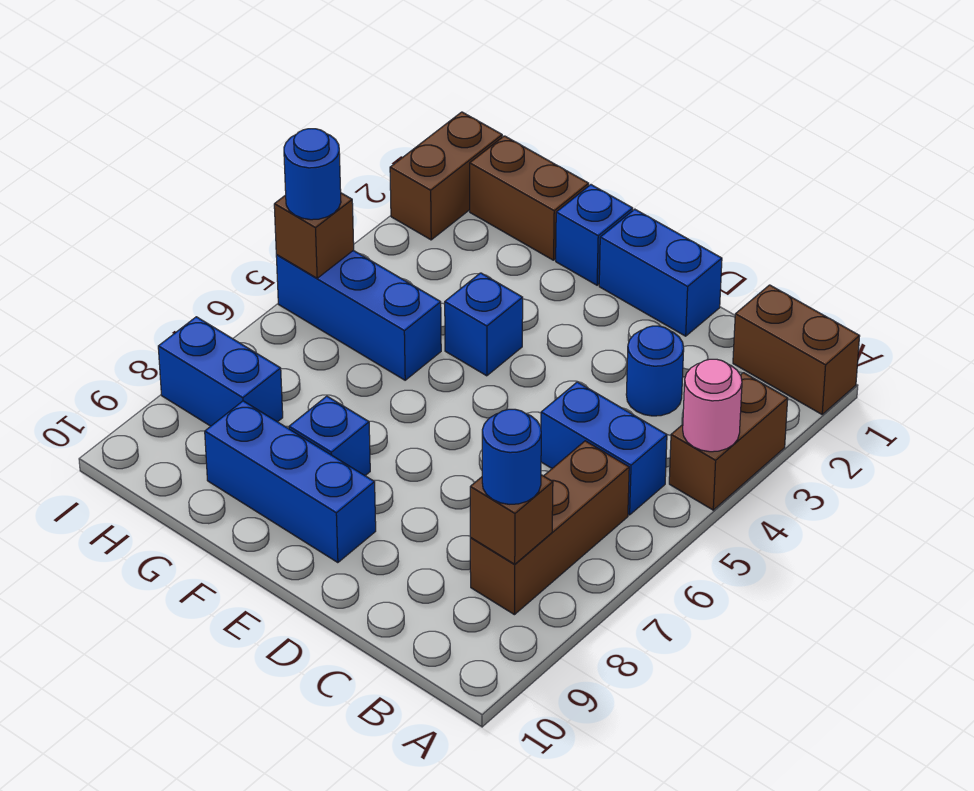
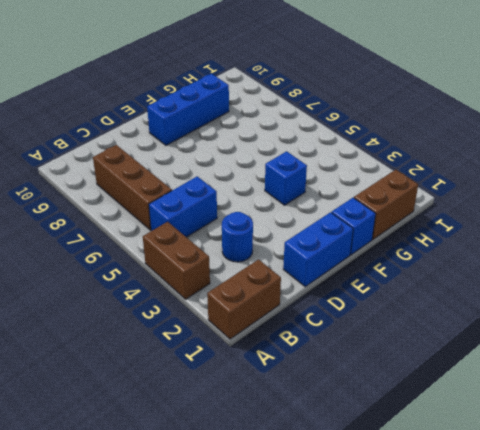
none -> blue 1x1 brick [289,396,370,476]
none -> blue 1x3 brick [276,250,441,380]
none -> blue 1x2 brick [158,317,283,426]

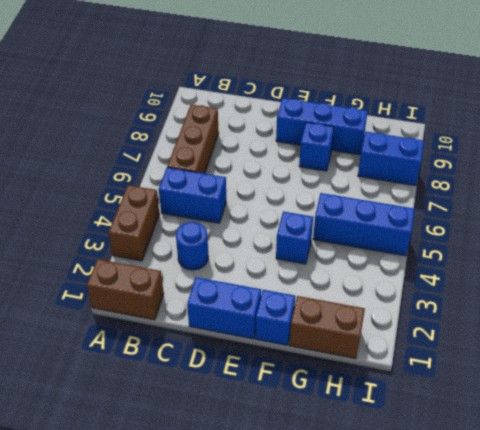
none -> brown 1x2 brick [390,112,502,240]
none -> pink 1x1 round brick [683,359,742,452]
none -> brown 1x1 brick [470,475,553,564]

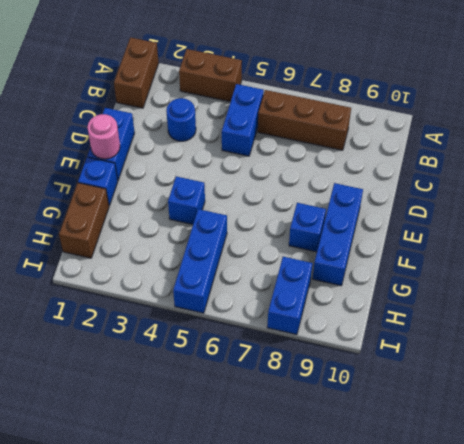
pink 1x1 round brick [87,114,120,159] -> pink 1x1 round brick moved to [683,359,742,452]
none -> brown 1x2 brick [390,112,502,240]
none -> brown 1x1 brick [470,475,553,564]
none -> brown 1x1 brick [274,193,354,278]

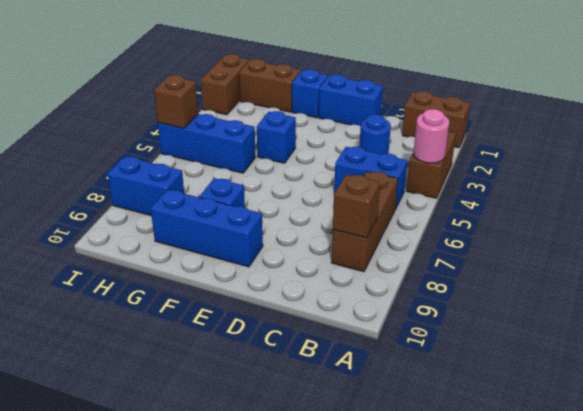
none -> blue 1x1 round brick [482,409,541,504]
none -> blue 1x1 round brick [284,129,341,220]

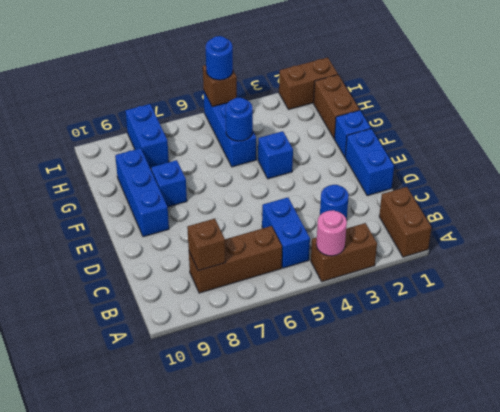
blue 1x1 round brick [225,98,253,141] -> blue 1x1 round brick moved to [482,409,541,504]

